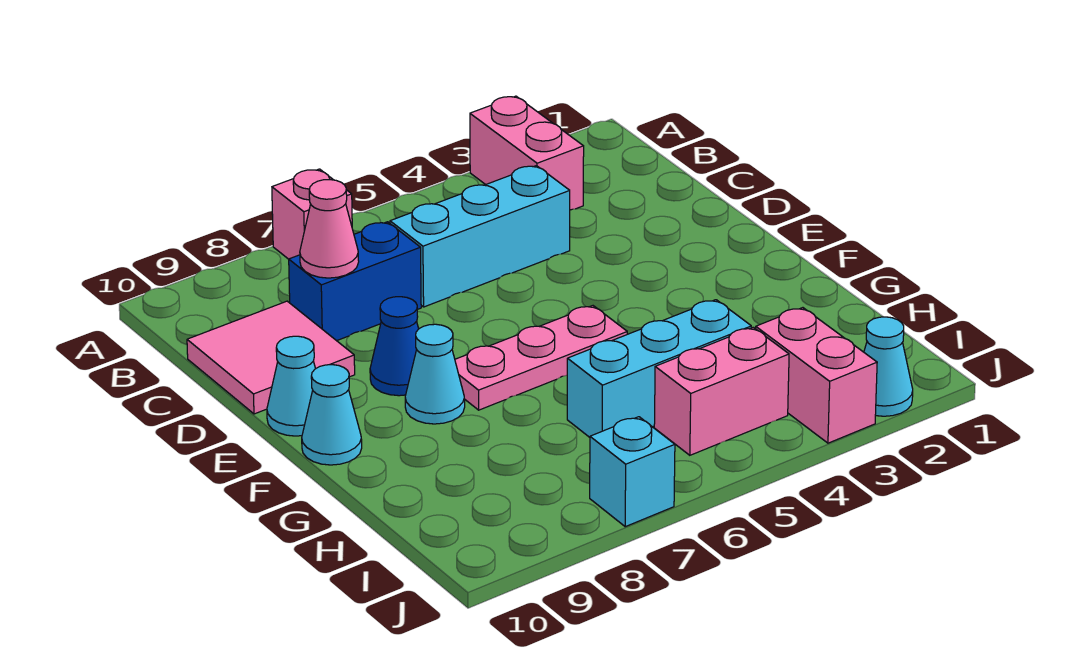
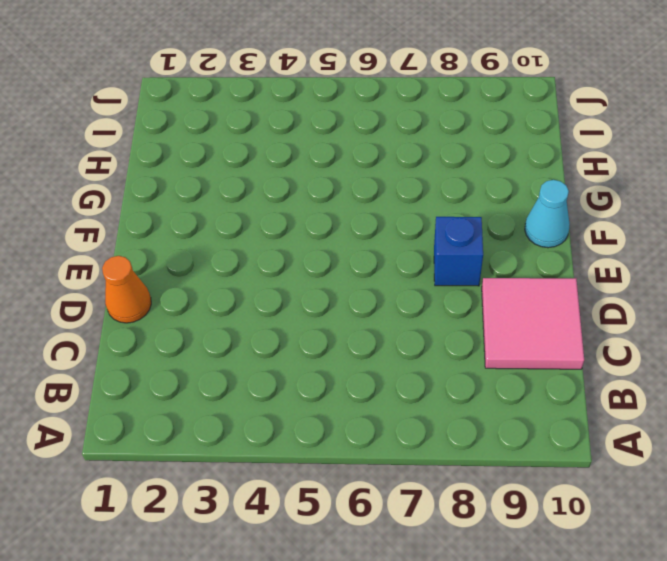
orange 1x1 cone [102,256,151,323] -> none
blue 1x1 brick [434,217,483,286] -> blue 1x1 cone [370,297,419,396]
none -> pink 1x2 brick [470,96,584,210]
none -> pink 1x1 brick [272,169,352,259]
none -> cyan 1x3 brick [390,166,570,307]

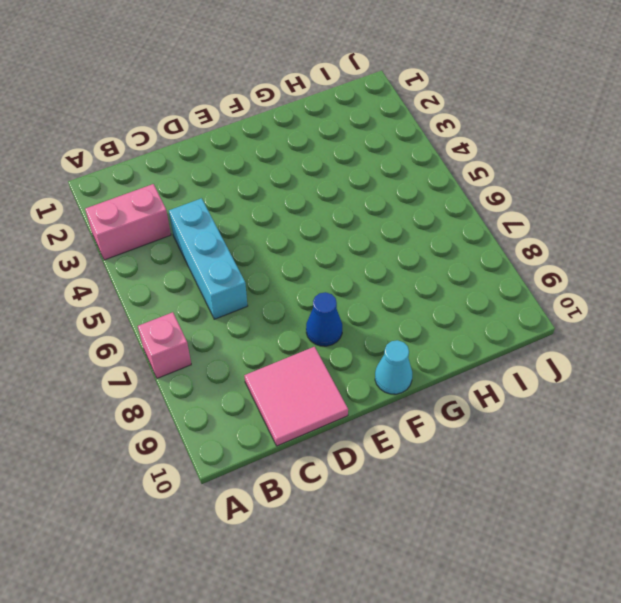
none -> blue 1x2 brick [289,222,421,341]
none -> cyan 1x1 cone [267,336,315,436]
none -> pink 1x3 plate [455,306,627,410]

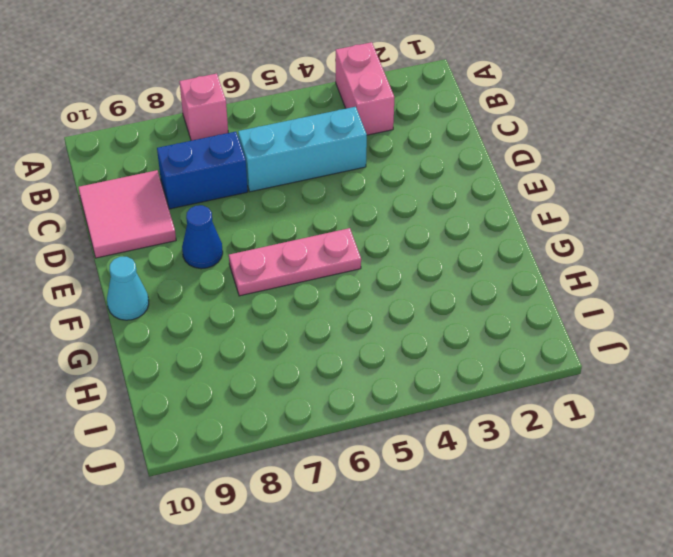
none -> cyan 1x1 cone [267,336,315,436]
none -> cyan 1x1 cone [405,324,465,424]
none -> cyan 1x3 brick [567,300,751,437]

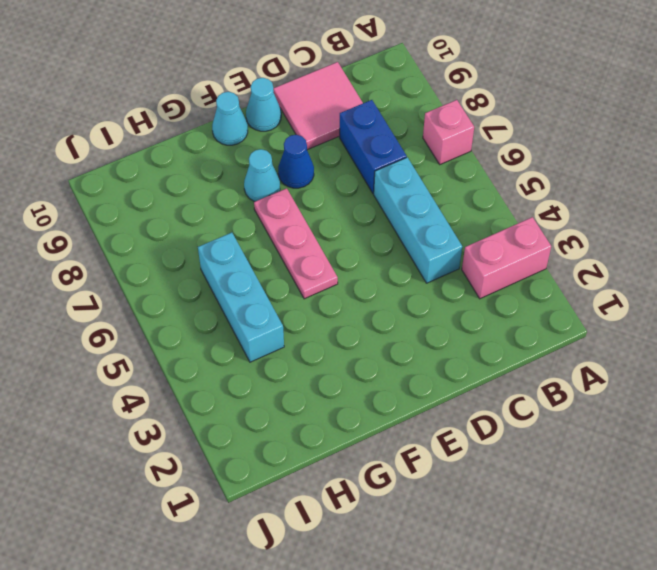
none -> pink 1x2 brick [756,308,877,443]
none -> pink 1x2 brick [654,327,789,455]
none -> cyan 1x1 cone [864,317,913,416]

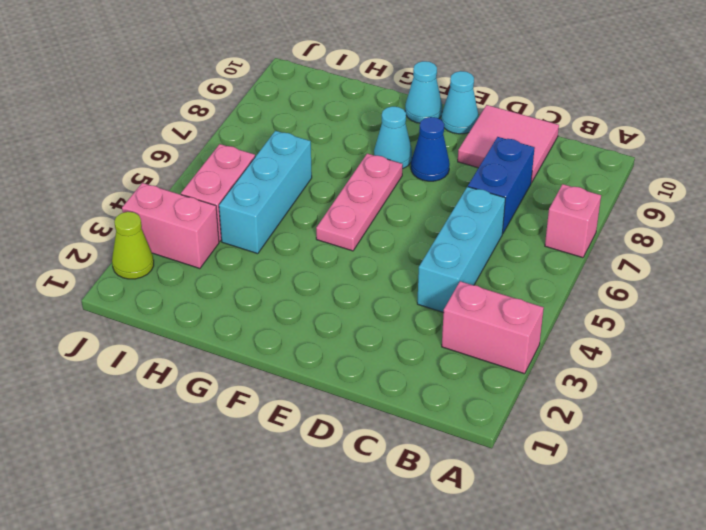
lime 1x1 cone [112,212,154,279] -> cyan 1x1 cone [864,317,913,416]
none -> cyan 1x1 brick [590,417,675,527]
none -> pink 1x1 cone [300,179,359,278]

